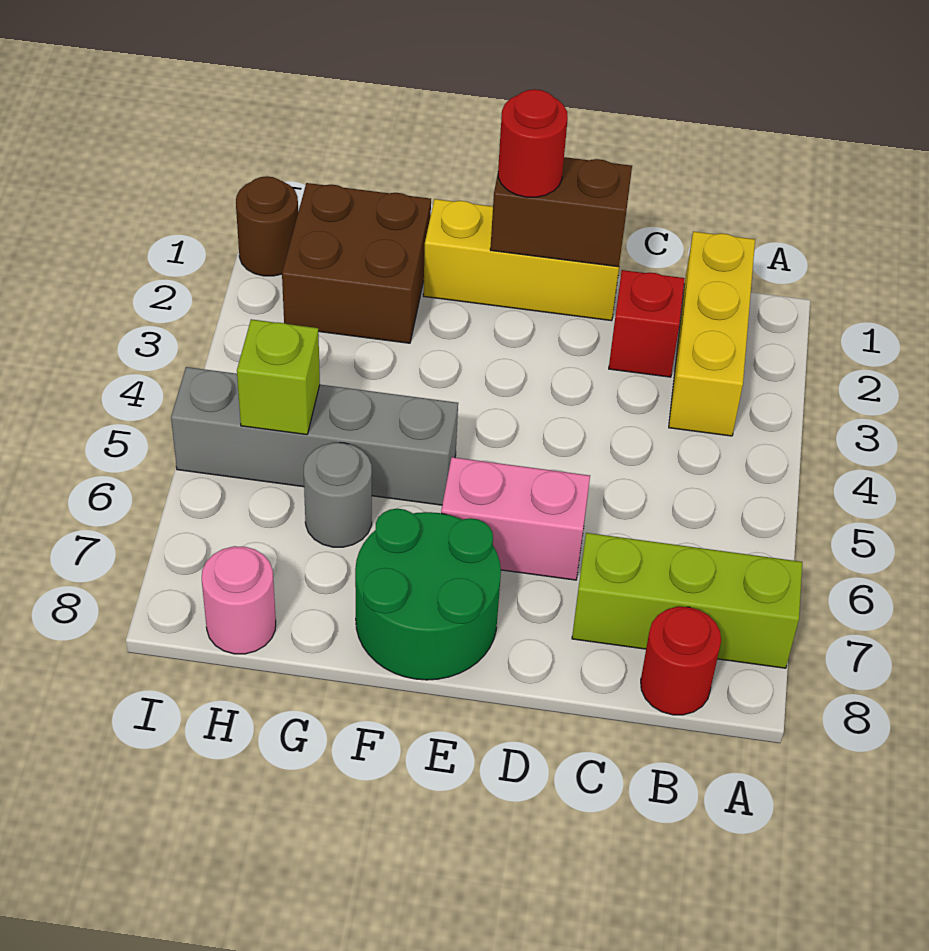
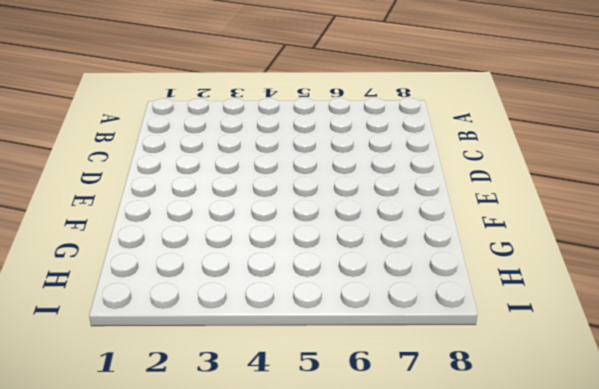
none -> lime 1x3 brick [572,533,802,668]
none -> yellow 1x3 brick [669,231,755,436]
none -> red 1x1 round brick [641,607,721,715]

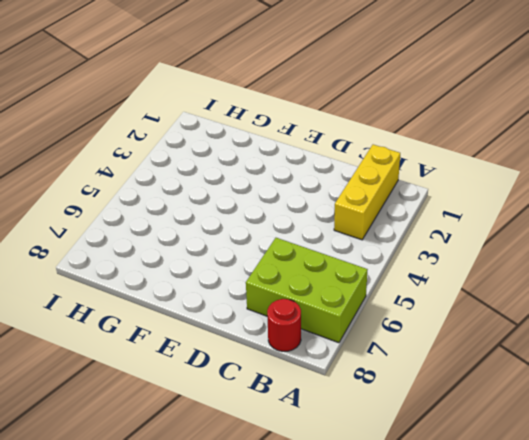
lime 2x3 brick [246,238,368,343] -> lime 1x3 brick [572,533,802,668]
none -> red 1x1 brick [609,270,685,377]
none -> yellow 1x3 brick [423,199,624,321]
none -> pink 1x2 brick [441,457,590,580]

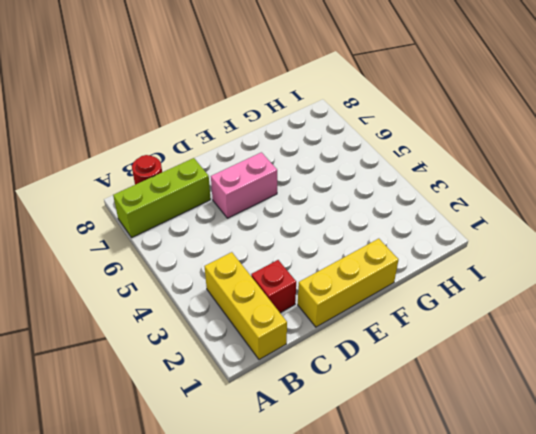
none -> green 2x2 round brick [355,509,501,680]
none -> grey 1x4 brick [171,367,458,505]
none -> brown 2x2 brick [282,183,431,343]

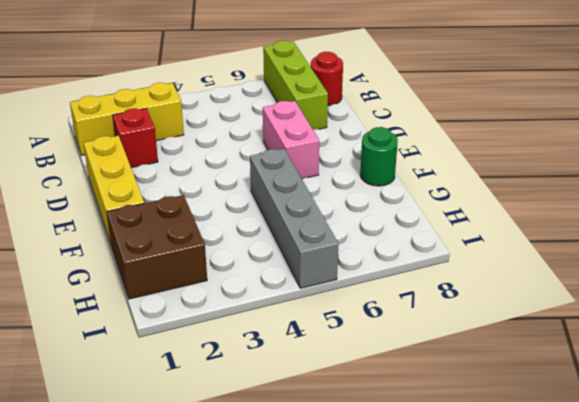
green 1x1 round brick [360,127,398,186] -> green 2x2 round brick [355,509,501,680]
none -> grey 1x1 round brick [304,443,372,547]
none -> pink 1x1 round brick [202,546,276,654]
none -> brown 1x1 round brick [236,176,298,276]

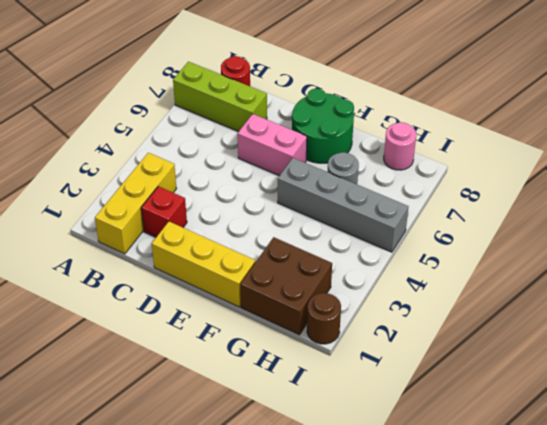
none -> brown 1x2 brick [490,157,632,267]
none -> lime 1x1 brick [237,319,320,435]
none -> red 1x1 round brick [498,89,568,197]

